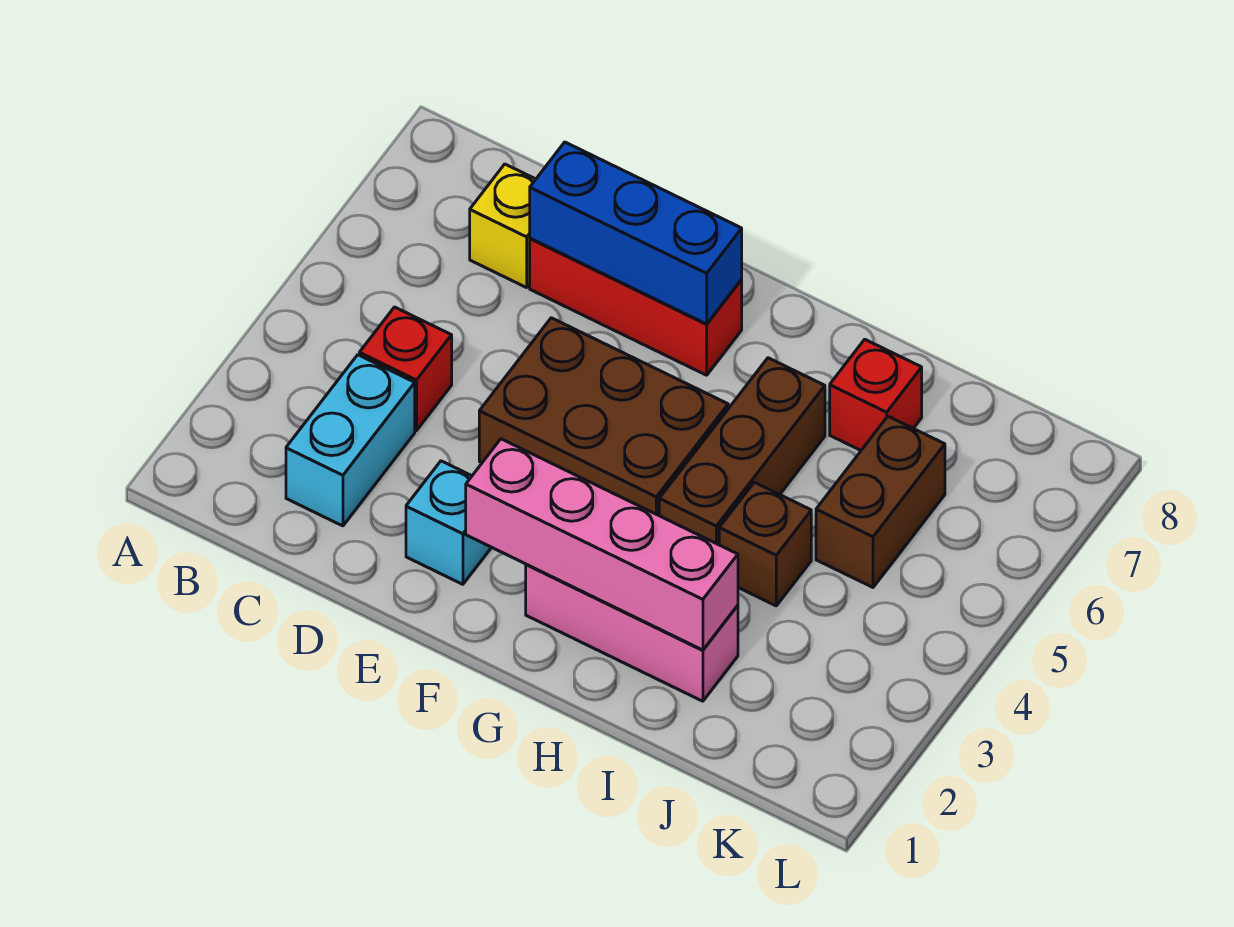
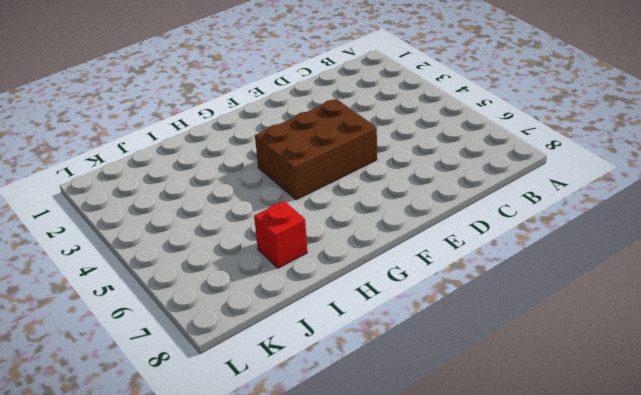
none -> cyan 1x2 brick [286,355,415,526]
none -> red 1x1 brick [359,307,452,431]
none -> yellow 1x1 brick [470,164,536,288]

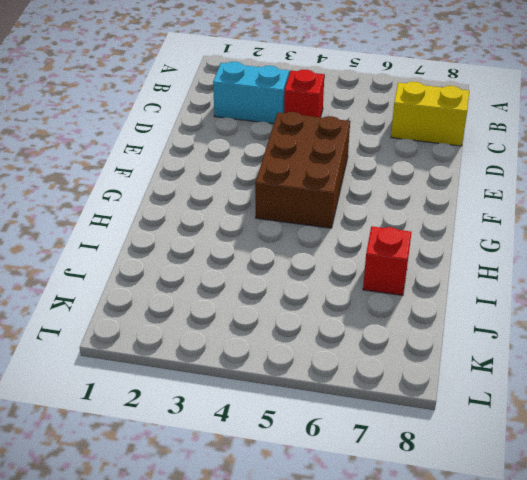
yellow 1x2 brick [391,82,469,146] -> yellow 1x1 brick [470,164,536,288]
none -> red 1x3 brick [530,238,742,375]
none -> cyan 1x1 brick [406,461,492,584]
none -> pink 1x3 brick [526,564,738,701]

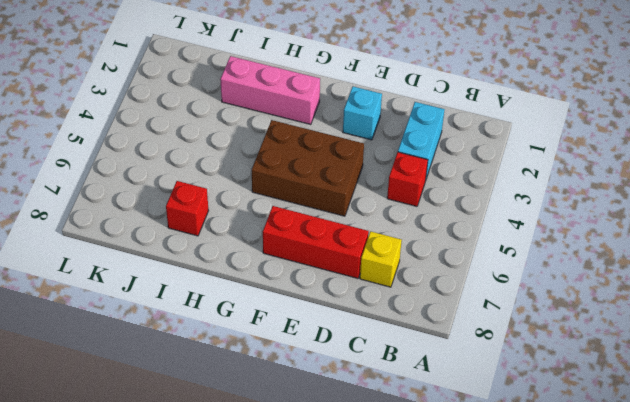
none -> brown 1x3 brick [659,358,825,545]
none -> brown 1x1 brick [719,482,811,606]
none -> brown 1x2 brick [816,416,945,587]

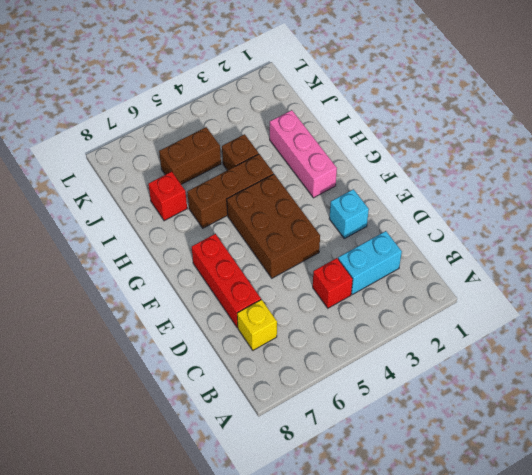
none -> blue 1x3 brick [530,142,742,324]
none -> pink 1x4 brick [466,439,738,650]

